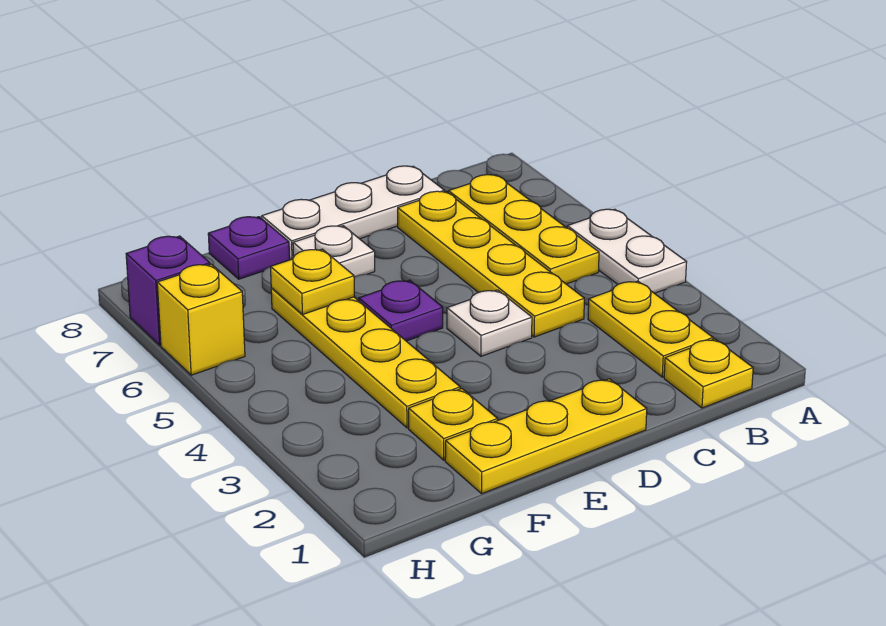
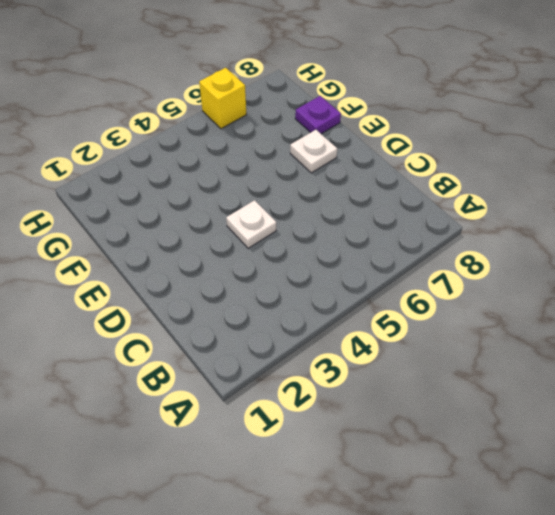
none -> white 1x2 plate [567,209,687,293]
none -> yellow 1x1 plate [664,339,753,408]
none -> yellow 1x2 plate [588,281,713,377]

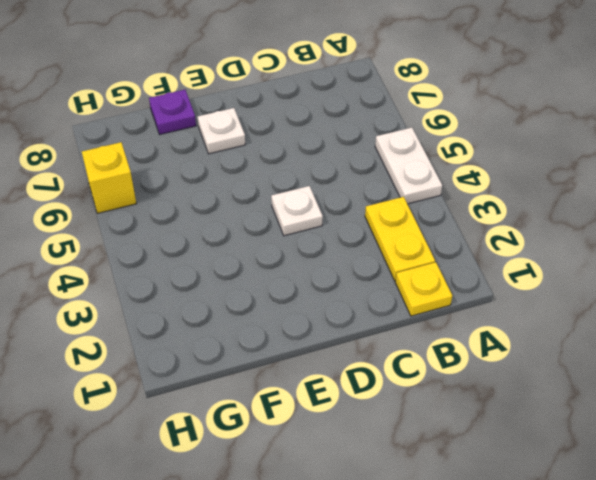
none -> yellow 1x3 plate [448,175,599,284]
none -> yellow 1x4 plate [398,191,584,337]
none -> white 1x3 plate [262,166,444,260]

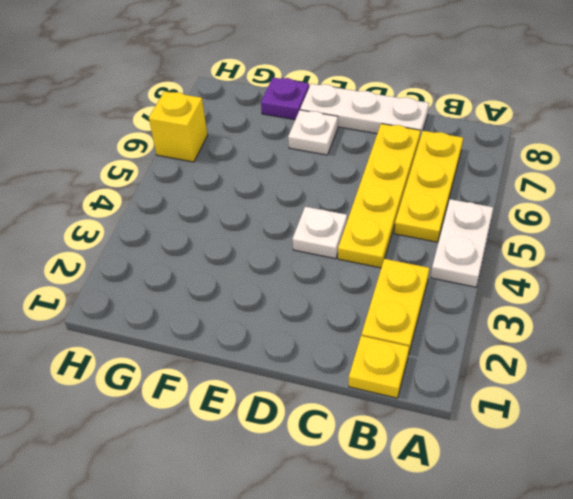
none -> yellow 1x3 plate [445,379,647,493]
none -> purple 1x1 plate [359,280,443,341]
none -> yellow 1x1 plate [409,389,498,460]

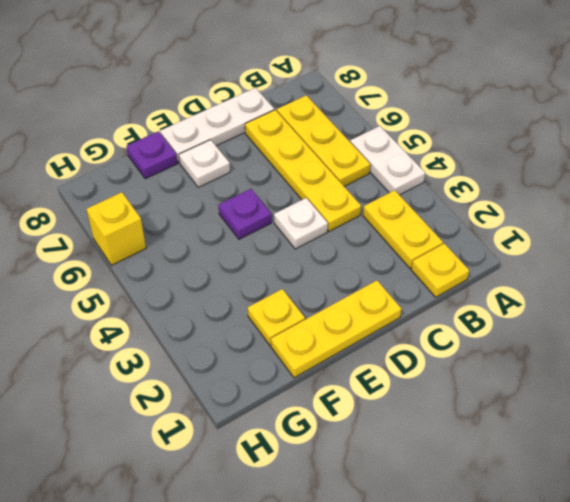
none -> yellow 1x4 plate [271,288,460,428]
none -> purple 1x1 brick [126,236,210,345]
none -> yellow 1x1 plate [271,249,354,315]

